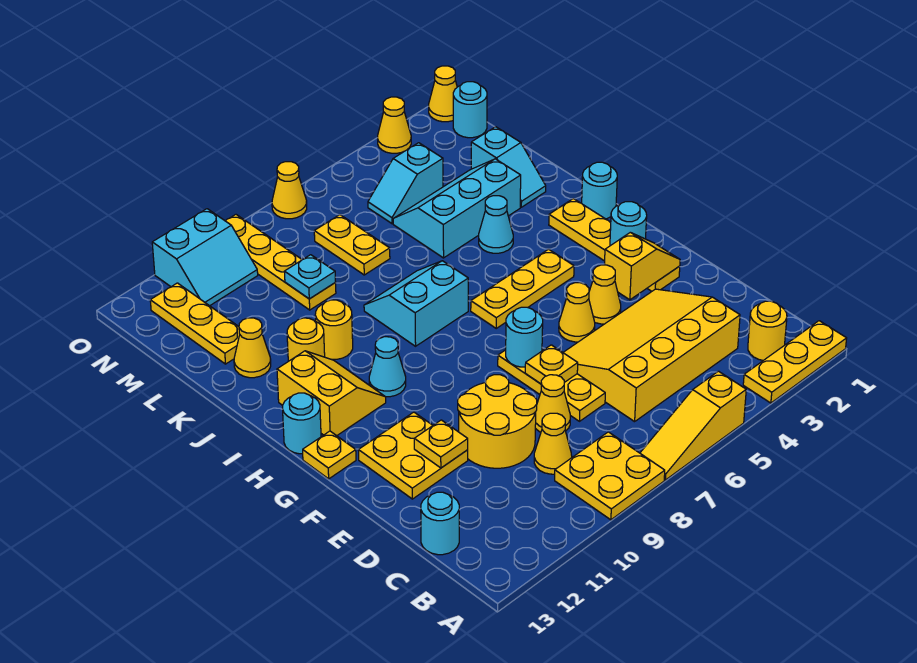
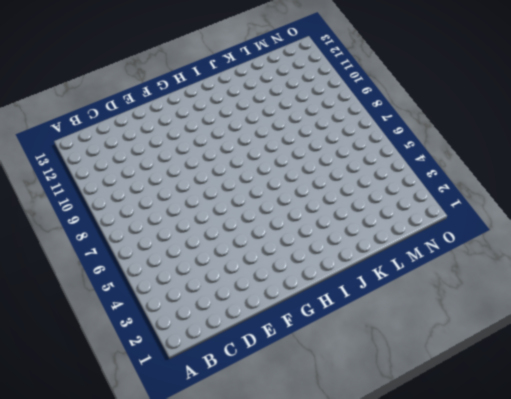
none -> yellow 1x3 plate [743,321,847,403]
none -> yellow 1x3 slope [640,371,746,480]
none -> yellow 2x2 plate [555,432,665,520]
none -> yellow 1x1 round brick [748,301,787,360]

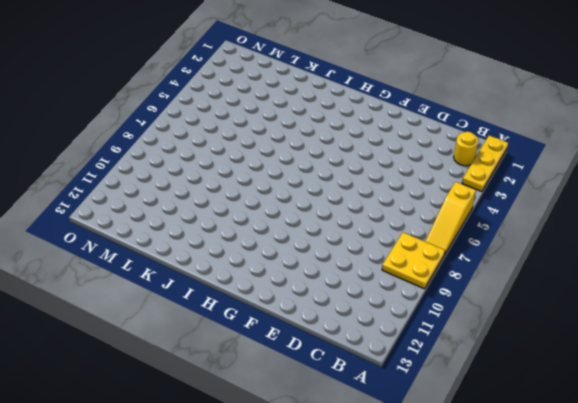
none -> yellow 3x4 slope [563,289,740,422]
none -> yellow 1x1 cone [534,413,572,474]
none -> cyan 1x1 round brick [421,492,459,555]
none -> yellow 1x3 plate [498,350,605,421]

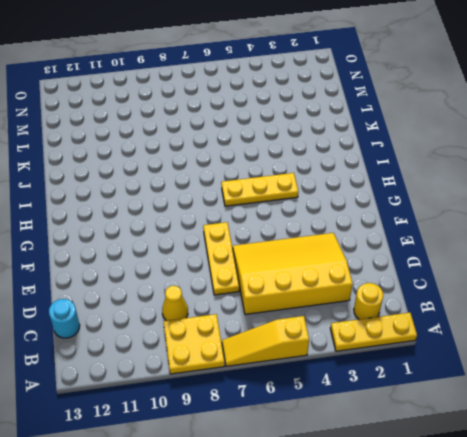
none -> yellow 1x1 cone [535,375,570,432]
none -> yellow 2x2 round brick [458,375,537,468]
none -> yellow 2x2 plate [358,412,468,499]
none -> yellow 1x4 plate [549,199,680,291]

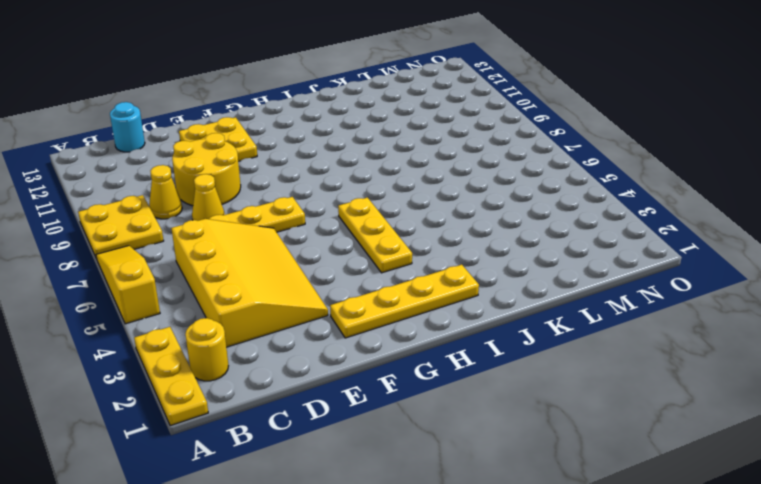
none -> yellow 1x1 cone [589,265,621,324]
none -> yellow 1x1 cone [559,283,595,342]
none -> yellow 1x1 plate [303,431,356,479]
none -> cyan 1x1 cone [369,337,406,397]

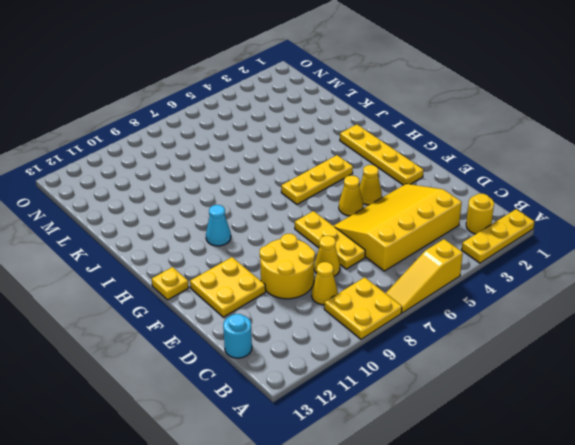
none -> yellow 2x2 slope [277,351,386,436]
none -> cyan 1x1 round brick [283,393,321,454]
none -> cyan 1x1 round brick [582,162,617,219]
none -> cyan 2x2 slope [364,261,468,346]

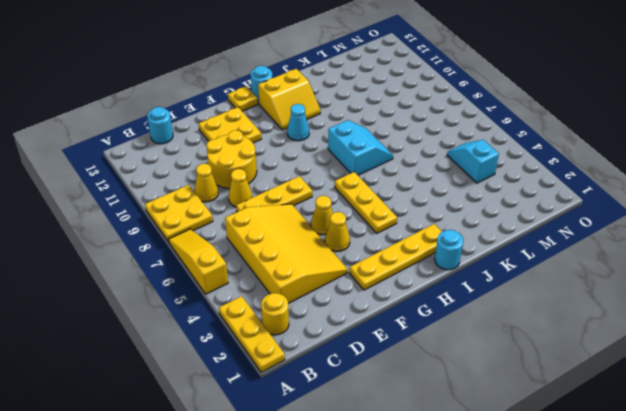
none -> cyan 1x1 cone [479,196,513,253]
none -> yellow 1x1 round brick [315,300,353,359]
none -> yellow 1x1 round brick [287,318,325,361]
none -> cyan 1x2 slope [471,127,546,207]

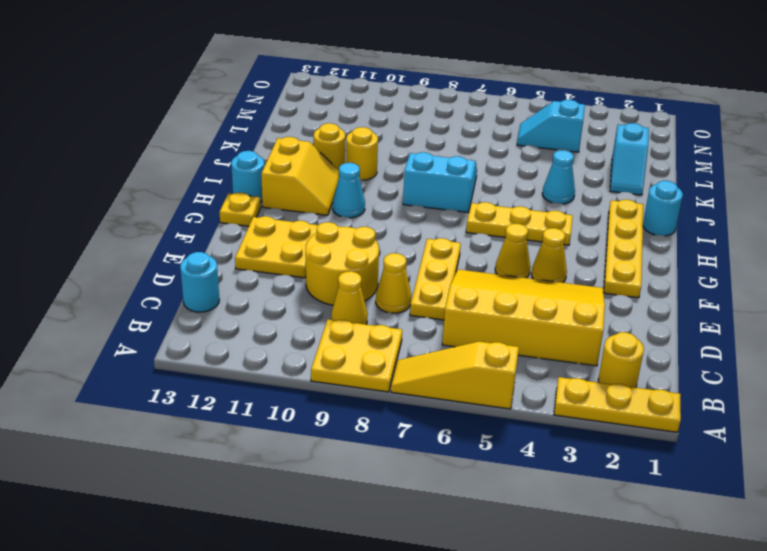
none -> cyan 2x3 slope [393,159,521,258]
none -> yellow 1x1 cone [234,318,271,378]
none -> yellow 1x2 plate [314,215,390,275]
none -> yellow 1x4 plate [226,215,336,310]

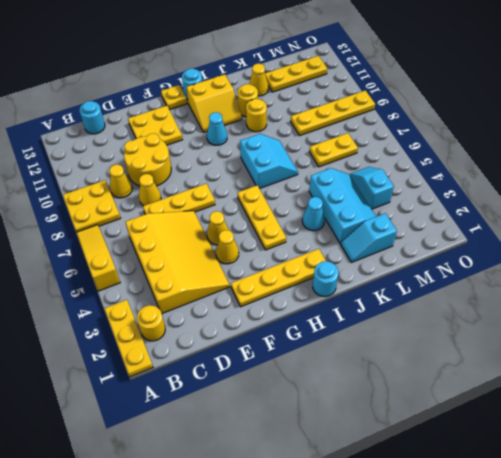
none -> cyan 1x1 round brick [453,82,487,138]
none -> cyan 2x2 slope [152,209,258,306]
none -> yellow 1x1 cone [429,66,457,122]
none -> yellow 1x1 cone [378,97,411,153]

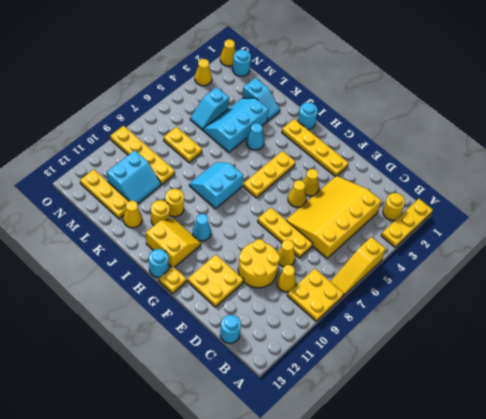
cyan 2x2 slope [107,150,161,204] -> cyan 2x2 slope moved to [152,209,258,306]
none -> yellow 1x1 cone [272,162,307,219]
none -> yellow 1x1 plate [525,345,578,384]
none -> yellow 1x1 plate [414,420,468,468]
none -> yellow 1x2 slope [604,232,680,300]

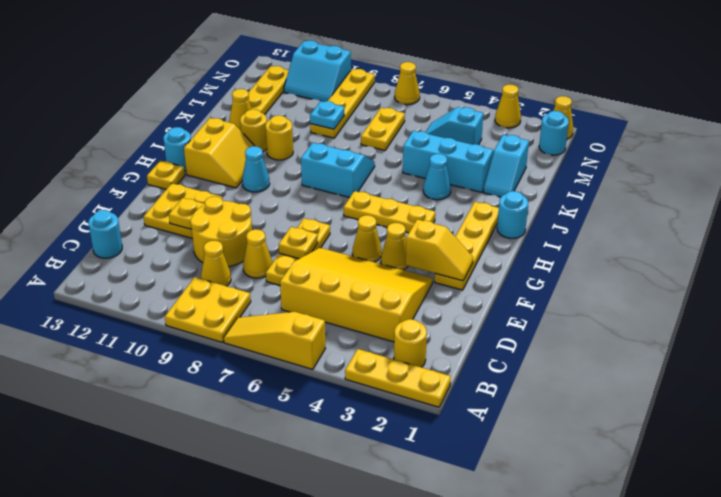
none -> cyan 1x1 round brick [506,307,543,367]
none -> cyan 1x1 round brick [610,202,647,246]

